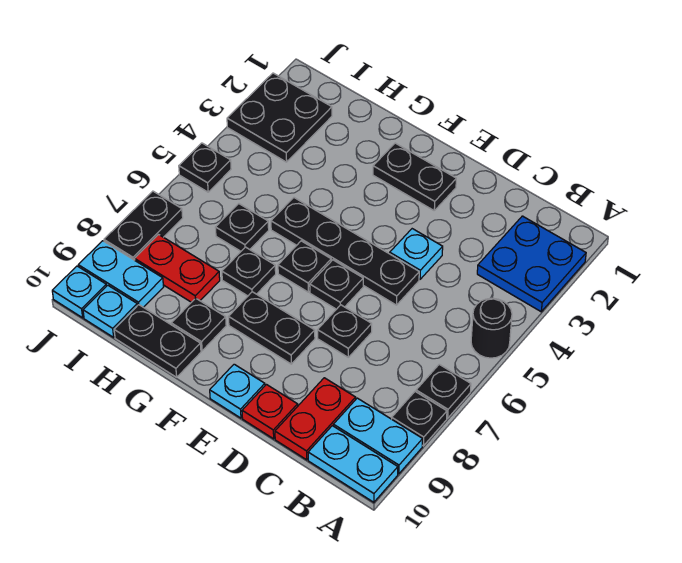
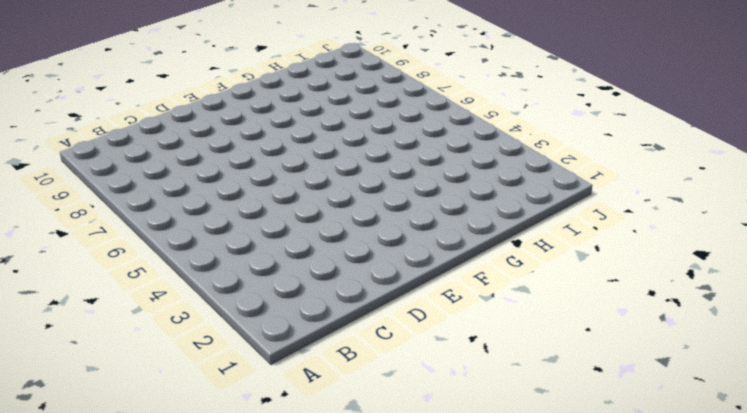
none -> blue 2x2 plate [477,216,586,312]
none -> black 1x1 round brick [471,298,512,358]
none -> black 1x1 plate [416,364,471,418]

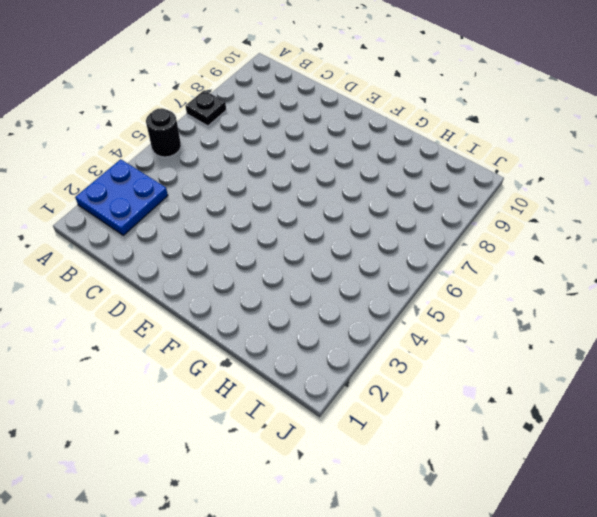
none -> black 1x1 plate [392,392,447,446]
none -> cyan 1x2 plate [333,398,423,474]
none -> cyan 1x2 plate [308,426,398,502]

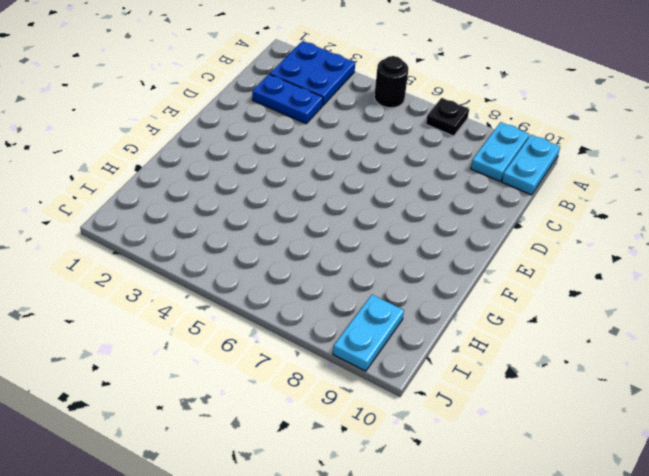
blue 1x2 plate [252,74,323,124] -> none
none -> black 1x1 plate [392,392,447,446]
none -> red 1x2 plate [275,378,356,460]
none -> cyan 1x1 plate [390,229,443,279]

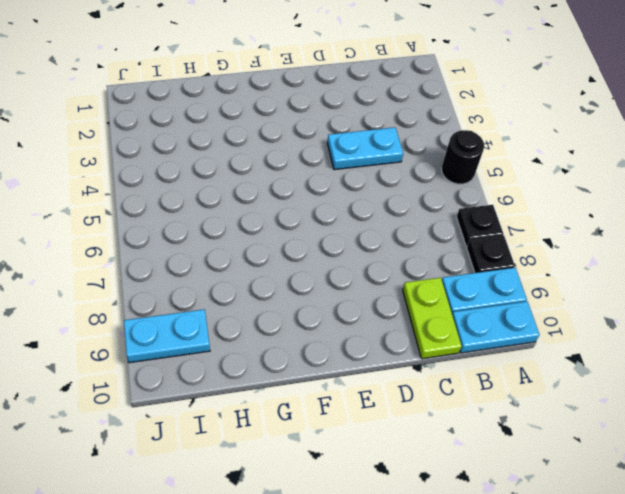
cyan 1x2 plate [327,127,403,170] -> cyan 1x1 plate [390,229,443,279]
lime 1x2 plate [403,278,462,359] -> red 1x2 plate [275,378,356,460]
none -> blue 2x2 plate [477,216,586,312]
none -> black 1x4 plate [271,198,419,305]
none -> black 1x1 plate [317,305,372,357]

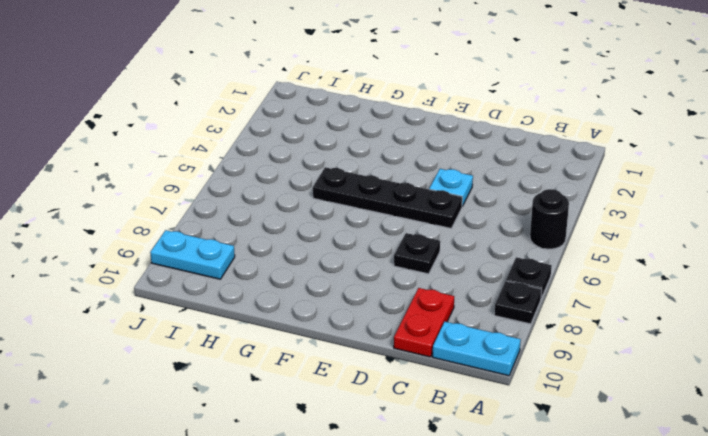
none -> blue 2x2 plate [477,216,586,312]
none -> cyan 1x2 plate [333,398,423,474]
none -> red 1x1 plate [242,385,298,439]

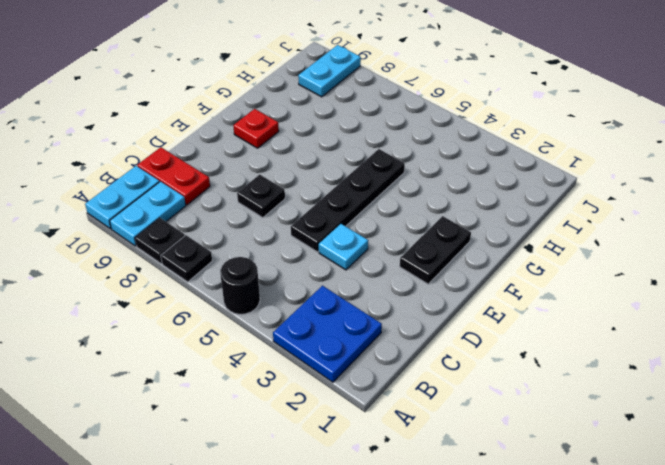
red 1x1 plate [233,109,279,148] -> red 1x1 plate moved to [242,385,298,439]
none -> black 1x1 plate [310,260,363,309]
none -> black 1x2 plate [228,292,315,364]
none -> cyan 1x1 plate [210,364,265,418]

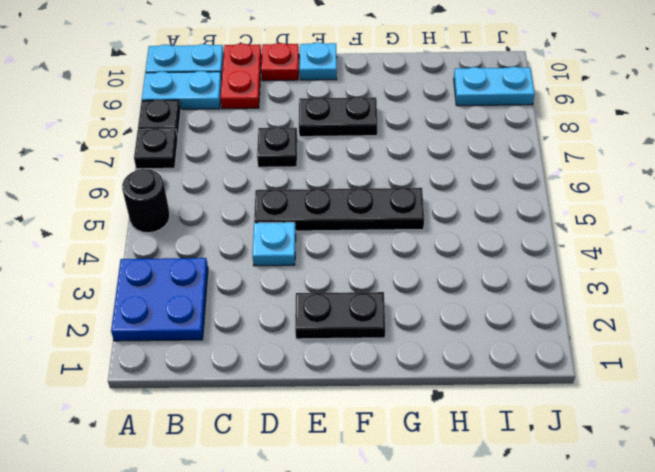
none -> black 1x1 plate [310,260,363,309]
none -> black 1x1 plate [278,241,331,292]
none -> black 1x1 plate [222,247,276,296]

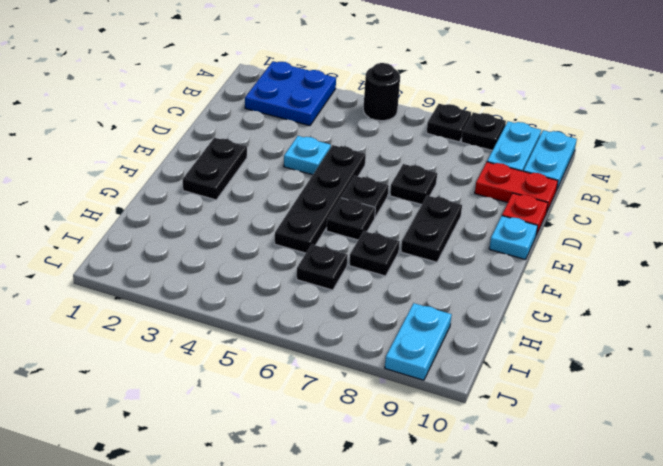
none -> black 1x1 plate [171,298,226,351]
none -> black 1x2 plate [114,305,201,377]
none -> red 1x2 plate [135,235,220,302]

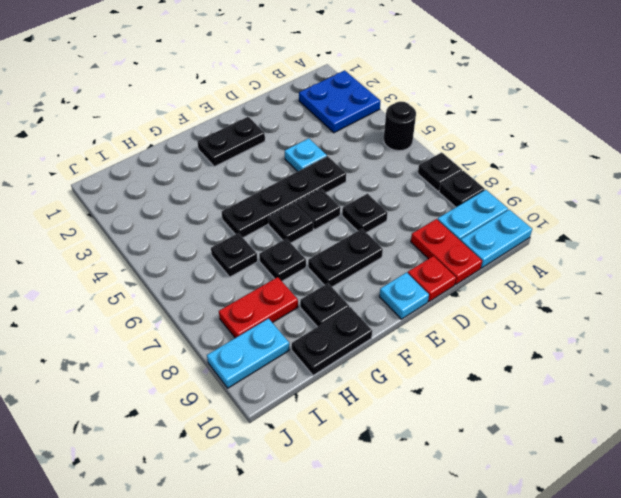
none -> black 2x2 plate [227,73,332,162]
none -> cyan 1x1 plate [83,285,137,337]
none -> black 1x1 plate [179,143,231,192]

